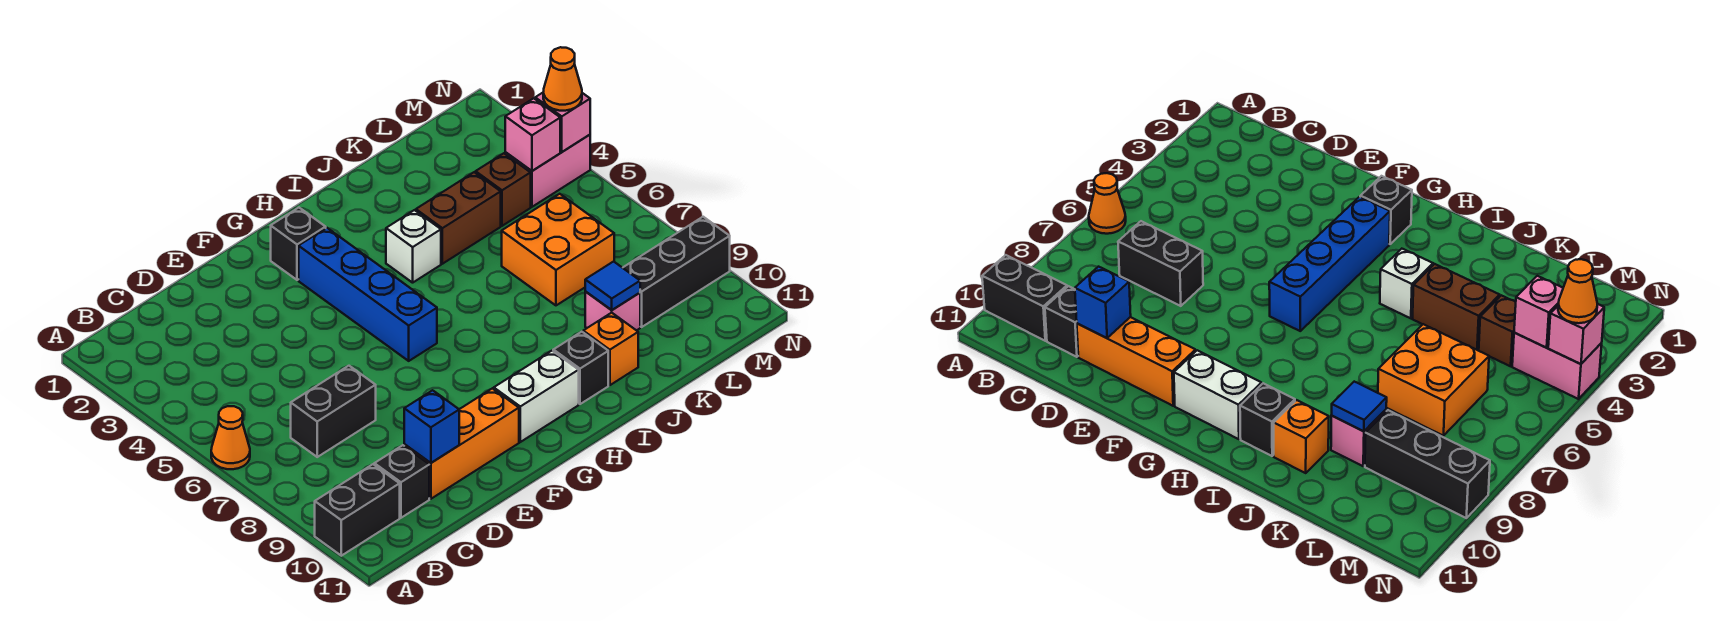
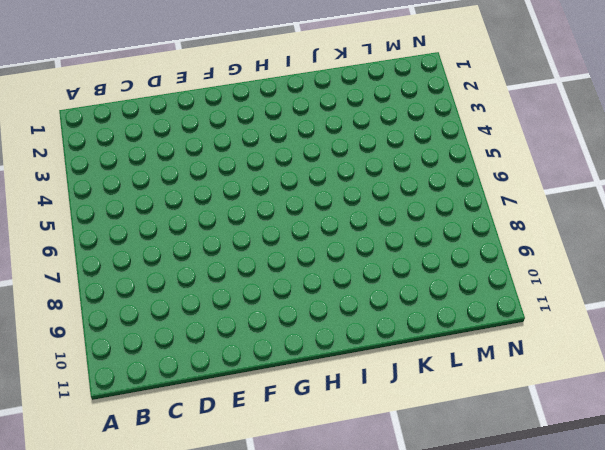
none -> orange 1x1 cone [211,406,250,469]
none -> black 1x2 brick [315,464,400,556]
none -> black 1x2 brick [291,366,376,457]

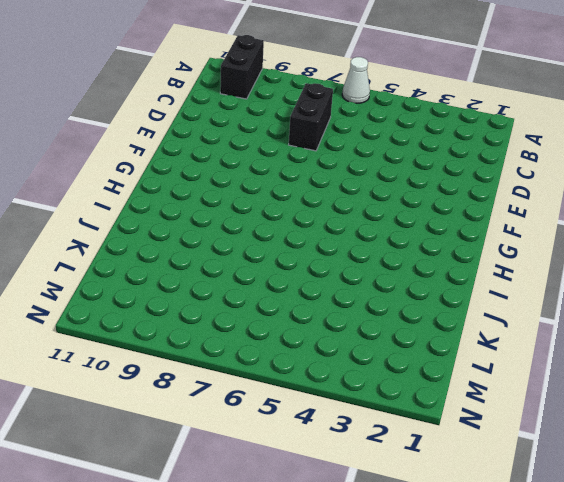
white 1x1 cone [342,57,370,103] -> orange 1x1 cone [211,406,250,469]
none -> black 1x1 brick [374,445,429,518]
none -> orange 1x3 brick [404,388,519,499]
none -> black 1x1 brick [271,208,326,280]

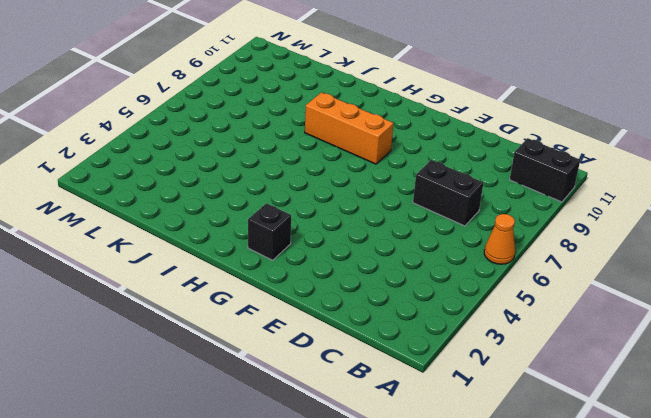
orange 1x3 brick [305,93,394,164] -> orange 1x3 brick moved to [404,388,519,499]
none -> black 1x1 brick [374,445,429,518]
none -> blue 1x4 brick [299,228,437,361]
none -> white 1x2 brick [494,351,579,442]

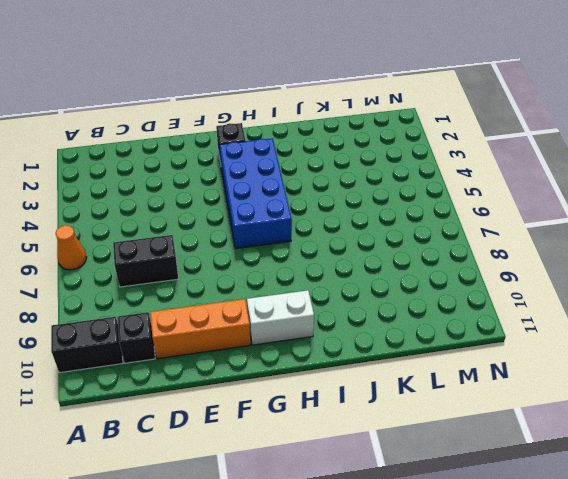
blue 2x4 brick [220,138,292,248] -> blue 1x4 brick [299,228,437,361]
none -> white 1x1 brick [386,210,441,283]
none -> black 1x1 brick [553,332,608,404]
none -> brown 1x2 brick [416,172,501,264]

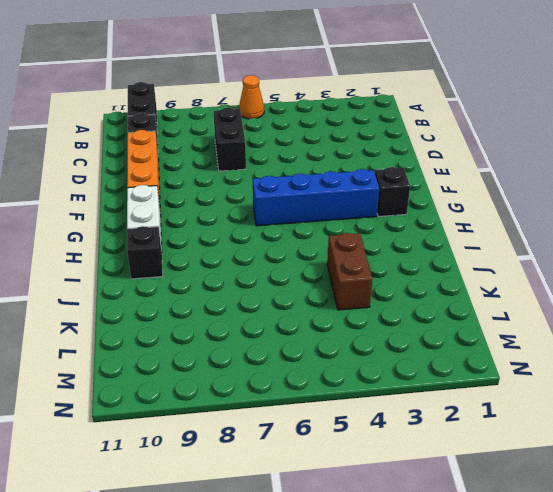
none -> white 1x1 brick [386,210,441,283]
none -> orange 1x1 brick [583,313,638,385]
none -> orange 2x2 brick [502,194,614,305]

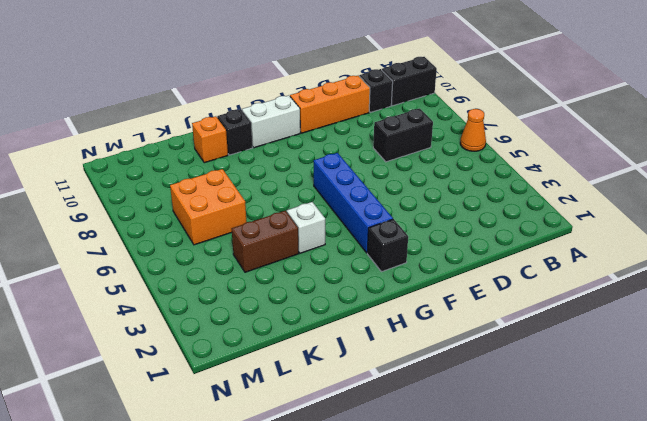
none -> pink 1x1 brick [585,292,640,331]
none -> brown 1x1 brick [476,153,531,226]
none -> black 1x3 brick [623,217,730,327]

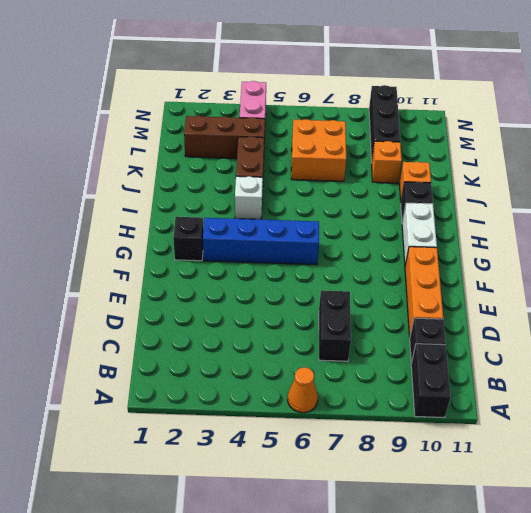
orange 1x1 brick [371,141,402,183] -> pink 1x1 brick [585,292,640,331]
brown 1x3 brick [184,116,265,158] -> brown 1x1 brick [476,153,531,226]
none -> blue 1x1 brick [404,390,459,463]
none -> blue 1x1 tile [585,261,640,310]
none -> pink 1x1 brick [505,98,560,171]

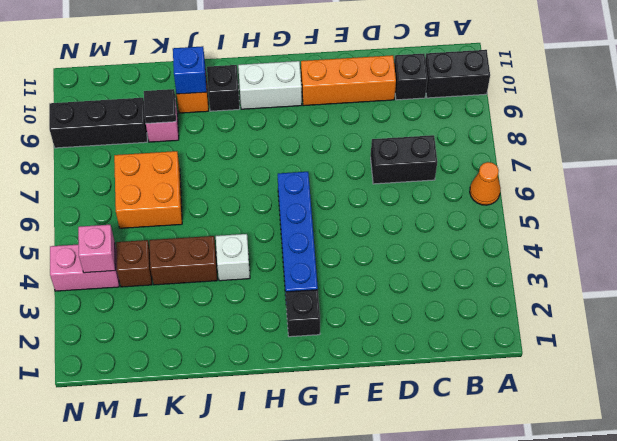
blue 1x1 brick [173,46,207,94] -> blue 1x1 brick moved to [404,390,459,463]
black 1x1 tile [144,89,176,123] -> blue 1x1 tile [585,261,640,310]
none -> pink 1x1 brick [535,93,590,152]
none -> orange 1x1 cone [543,47,582,111]

